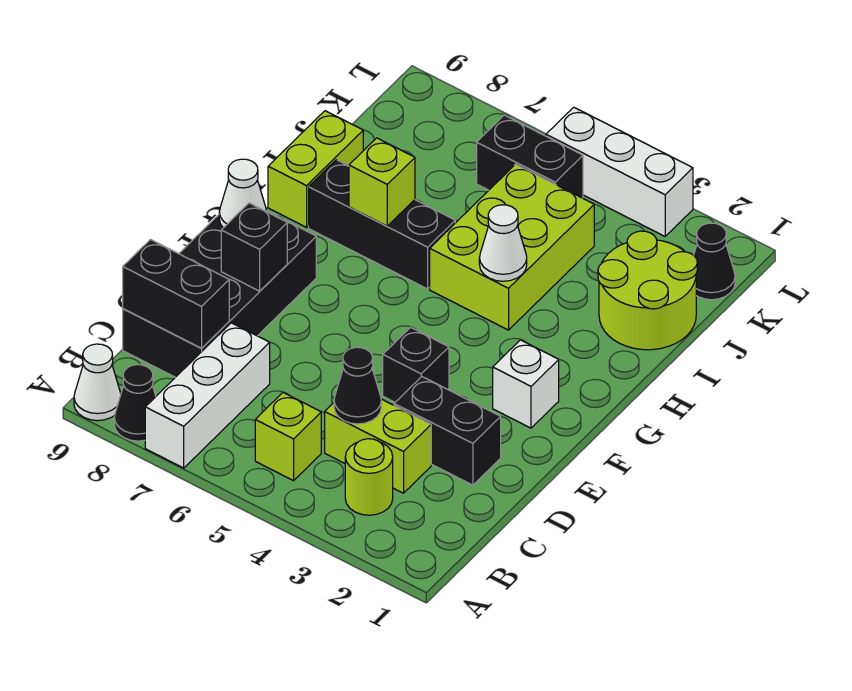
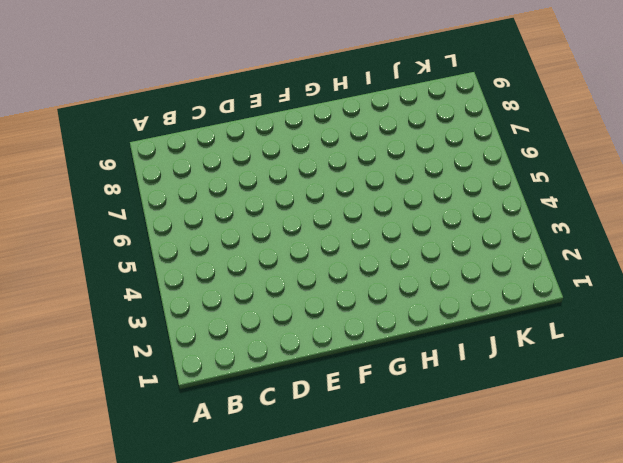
none -> white 1x3 brick [145,323,270,468]
none -> black 1x1 cone [114,365,156,441]
none -> white 1x1 cone [74,344,121,421]

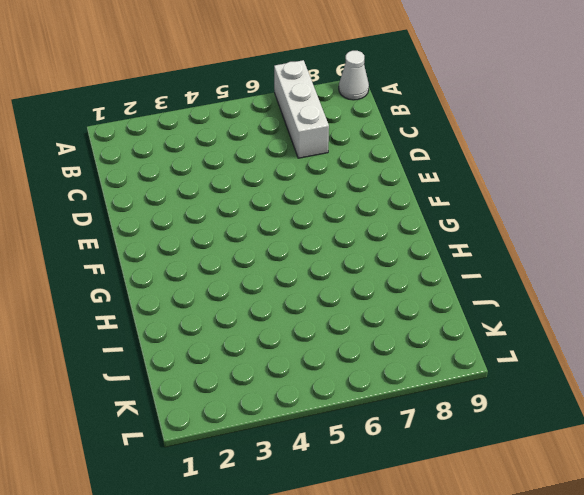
none -> black 1x1 cone [114,365,156,441]
none -> lime 1x1 round brick [345,439,393,515]
none -> lime 1x1 brick [255,393,321,481]

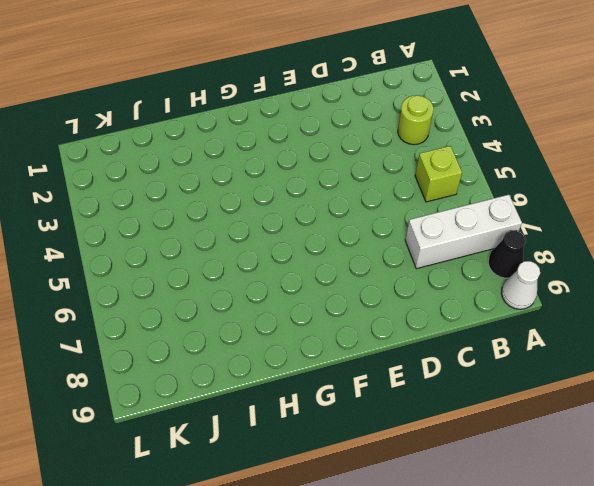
none -> lime 1x2 brick [325,399,431,493]
none -> black 2x4 brick [123,211,316,377]
none -> black 1x2 brick [394,377,501,485]

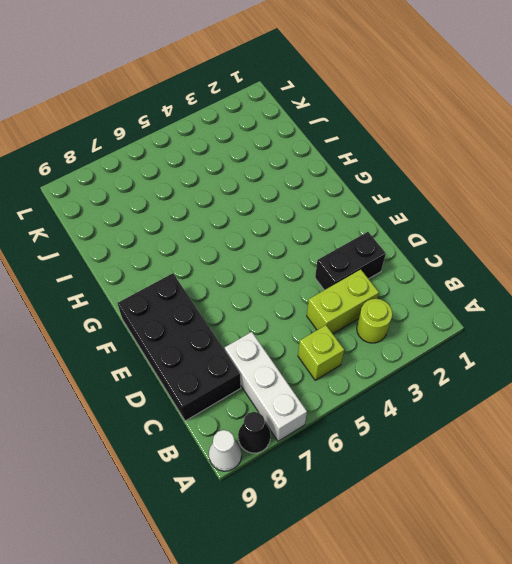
none -> black 1x1 brick [383,327,449,402]
none -> white 1x1 brick [493,340,559,428]
none -> lime 2x3 brick [430,164,594,330]

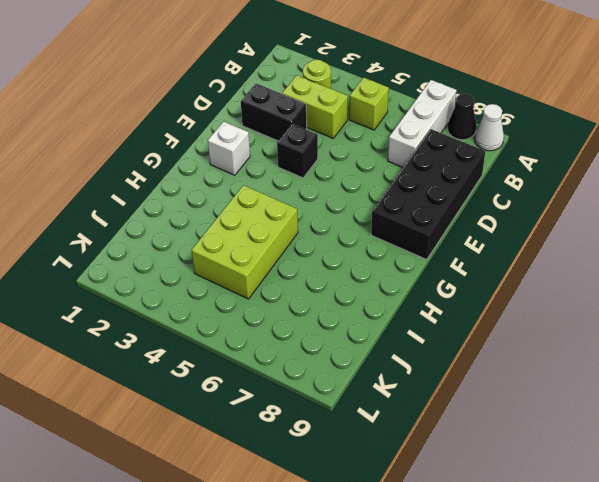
none -> black 1x3 brick [309,160,455,289]
none -> lime 1x2 brick [268,111,363,227]
none -> lime 2x2 round brick [598,231,697,350]

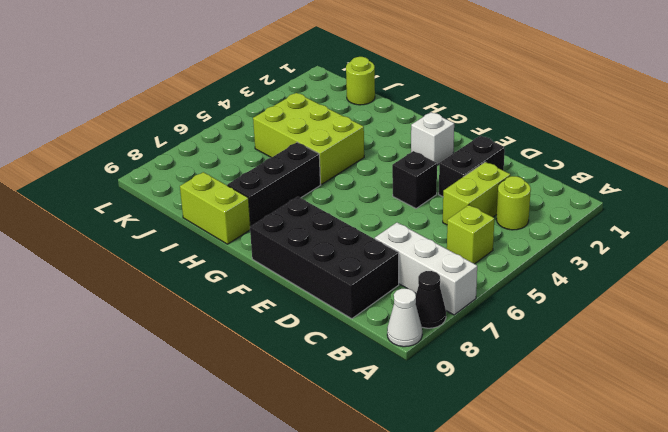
lime 1x1 round brick [346,57,375,105] -> lime 2x2 round brick [598,231,697,350]
none -> black 1x1 cone [694,223,735,300]
none -> black 1x2 brick [477,115,583,198]
none -> white 1x3 brick [546,107,693,236]

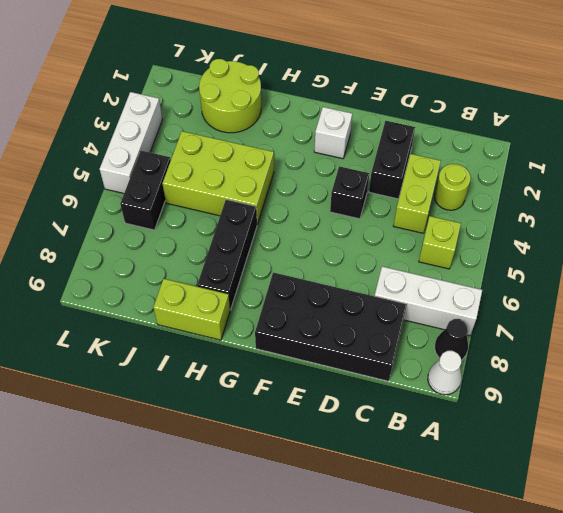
none -> black 1x1 cone [694,223,735,300]
none -> black 1x1 cone [334,347,381,424]
none -> black 1x2 brick [123,240,229,348]

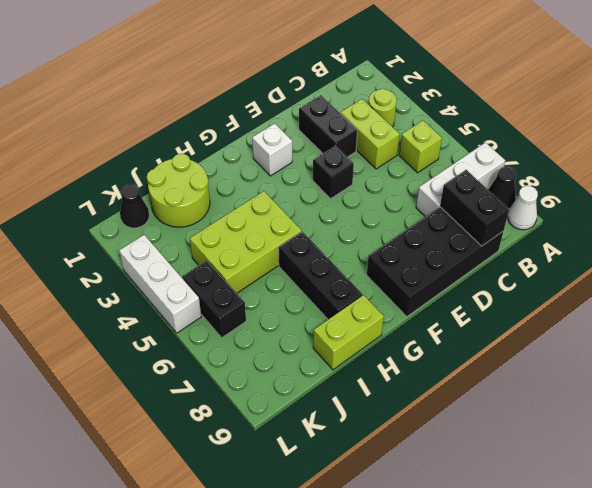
none -> black 1x1 cone [334,347,381,424]
none -> black 1x1 brick [221,203,287,291]
none -> white 1x1 cone [219,159,267,228]

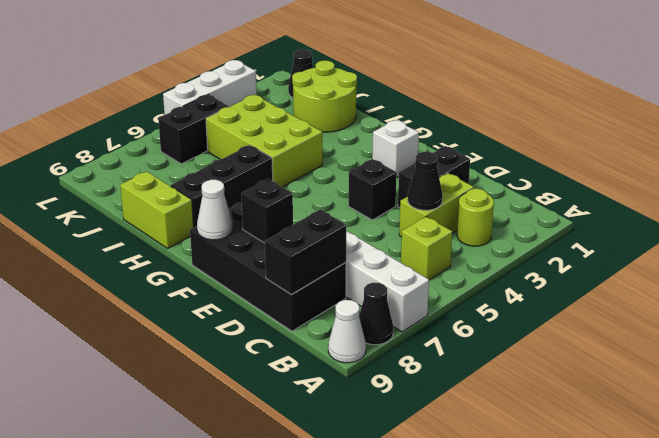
none -> white 1x1 cone [479,205,527,281]
none -> lime 1x1 brick [349,138,415,226]

